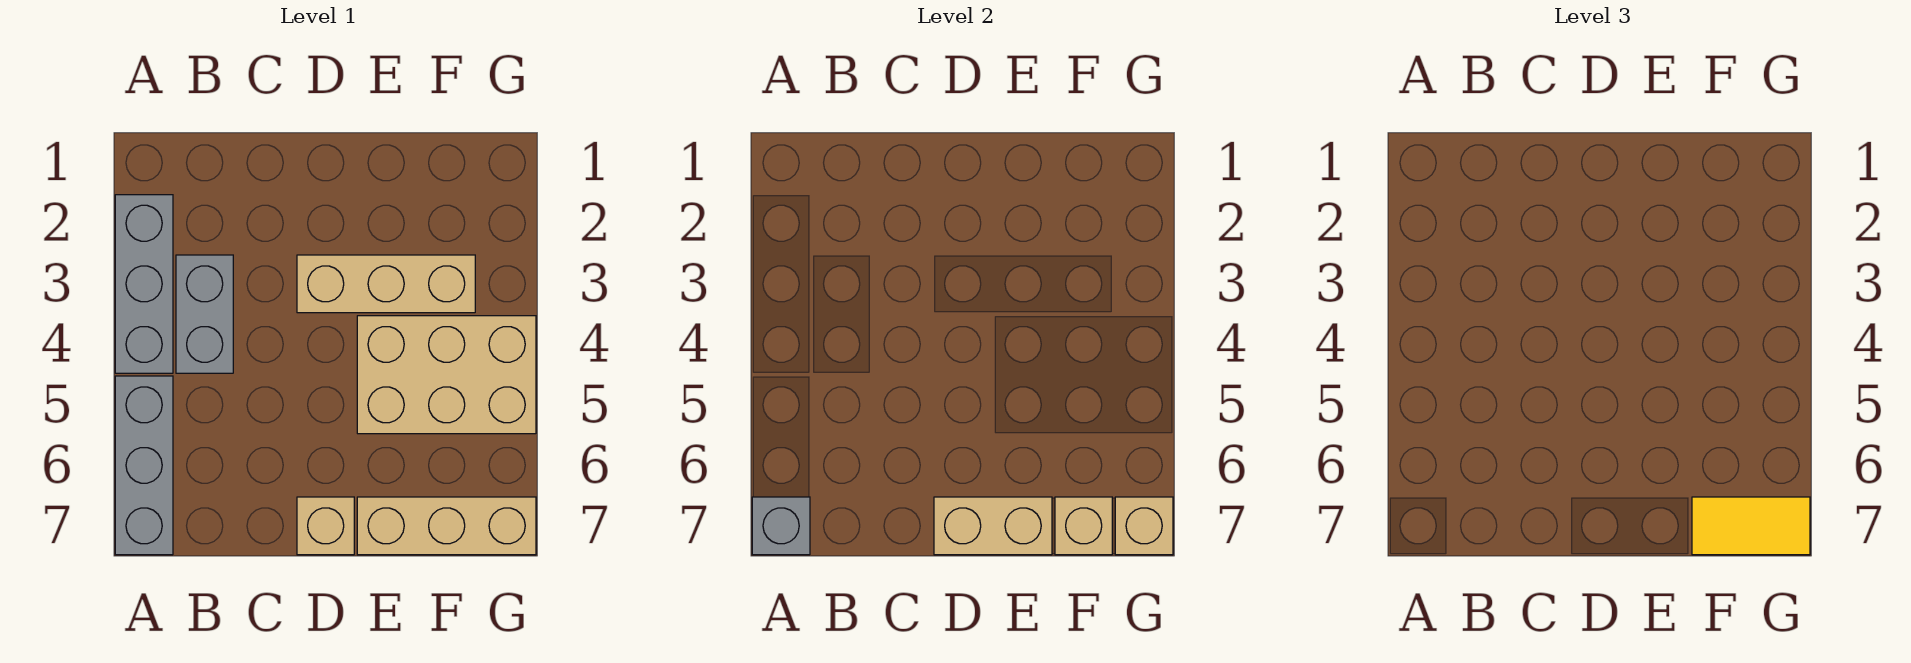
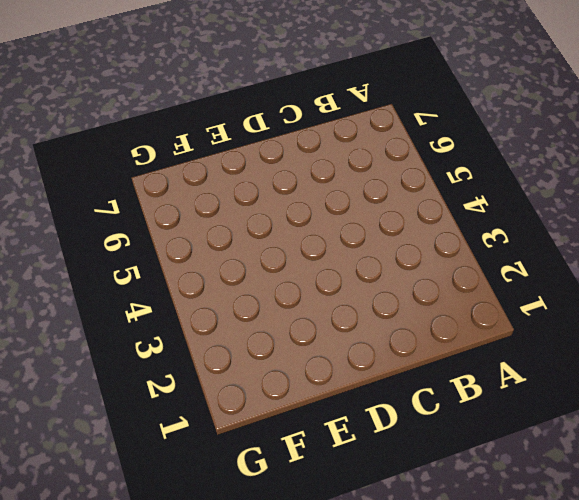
none -> grey 1x3 brick [115,195,173,373]
none -> grey 1x3 brick [115,376,173,555]
none -> grey 1x2 brick [176,255,233,373]

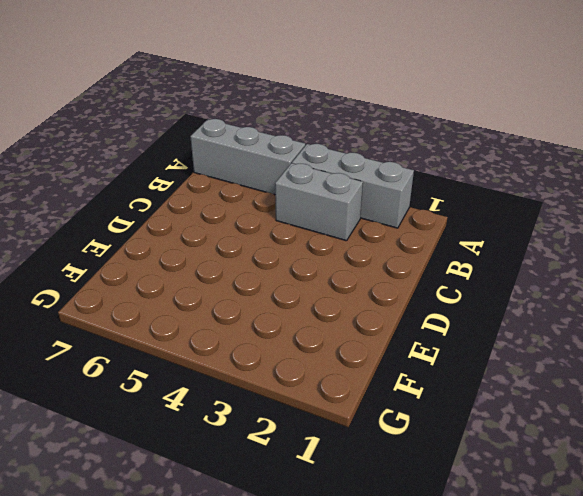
none -> tan 1x3 brick [297,255,475,313]
none -> tan 1x1 brick [297,497,354,555]
none -> tan 2x3 brick [357,316,536,434]

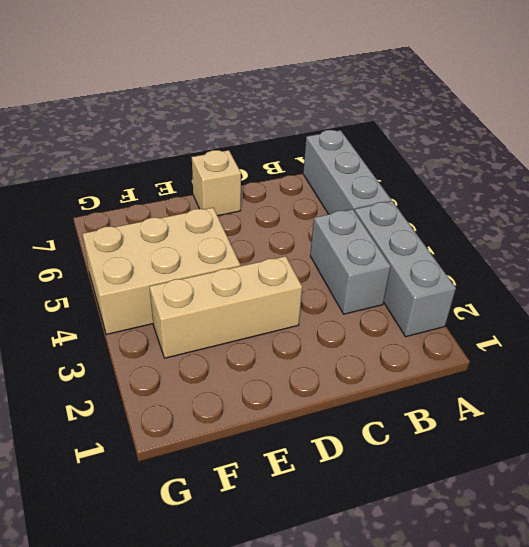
none -> tan 1x3 brick [357,497,536,555]
none -> grey 1x1 brick [752,497,810,555]
none -> tan 1x2 brick [934,497,1052,555]

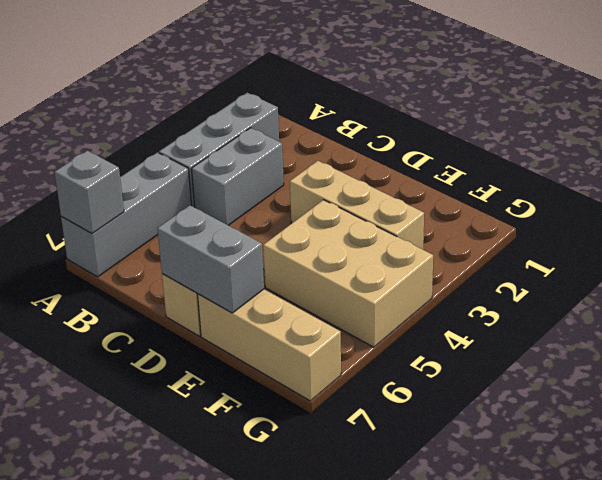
grey 1x2 brick [157,205,264,313] -> tan 1x2 brick [934,497,1052,555]
none -> tan 1x1 brick [1055,497,1112,555]
none -> tan 1x1 brick [1115,497,1173,555]
none -> yellow 1x2 tile [1692,497,1810,555]

